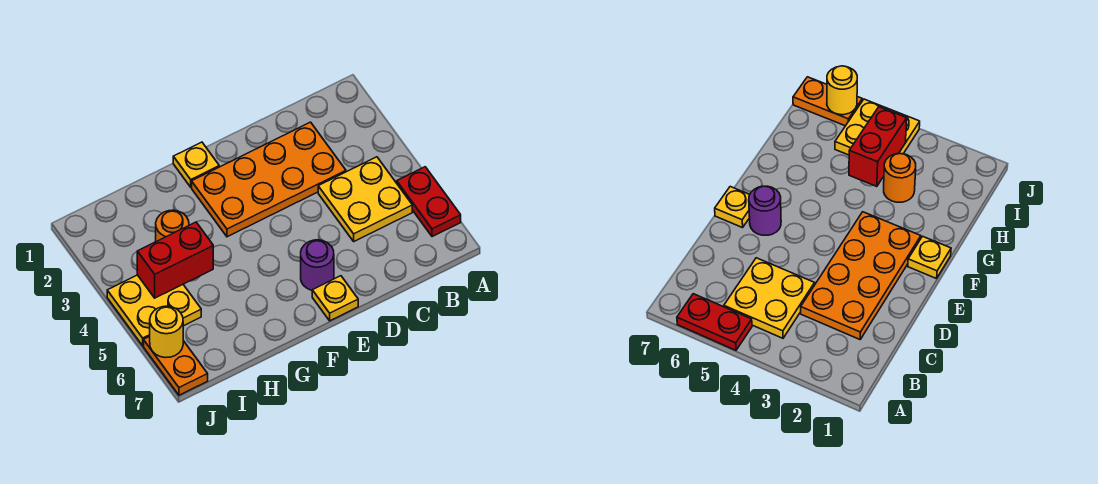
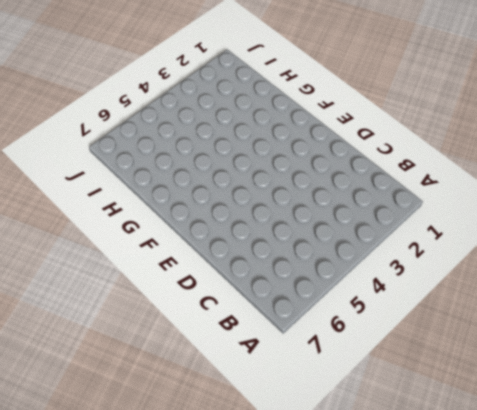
none -> red 1x2 plate [397,167,461,237]
none -> yellow 2x2 plate [318,157,412,241]

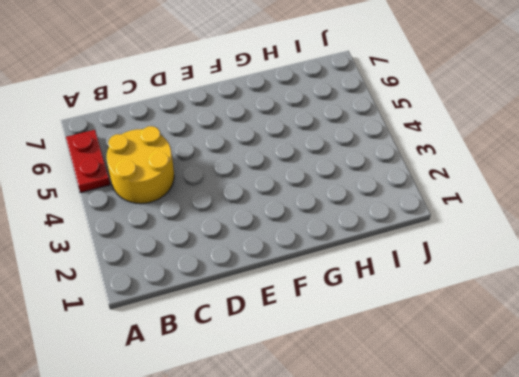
yellow 2x2 round brick [107,126,174,204] -> yellow 2x2 plate [318,157,412,241]
none -> orange 2x4 plate [192,122,346,237]
none -> purple 1x1 round brick [301,240,334,290]

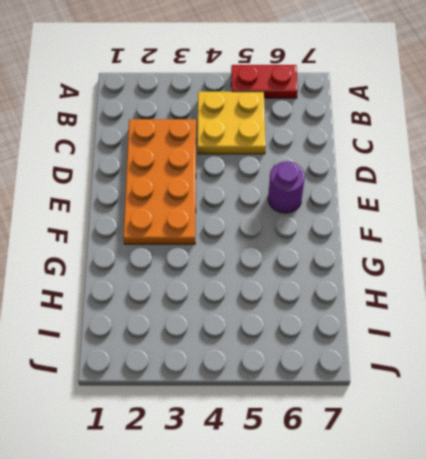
none -> yellow 1x1 plate [312,276,358,321]
none -> yellow 1x1 plate [173,142,219,187]

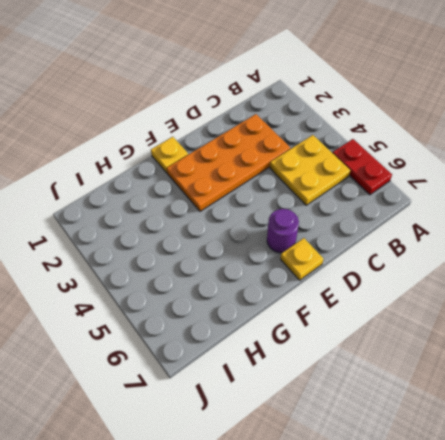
none -> orange 1x1 round brick [156,210,189,242]
none -> yellow 2x2 plate [107,275,201,346]

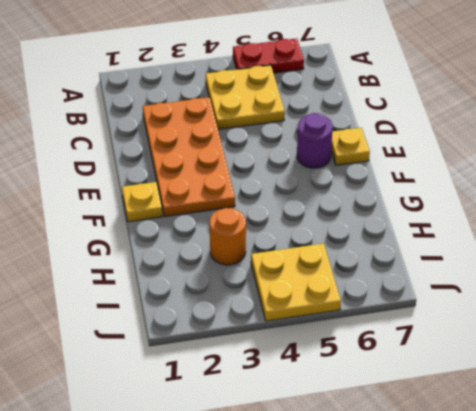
none -> orange 1x2 plate [144,336,208,395]
none -> red 1x2 brick [137,222,213,298]

